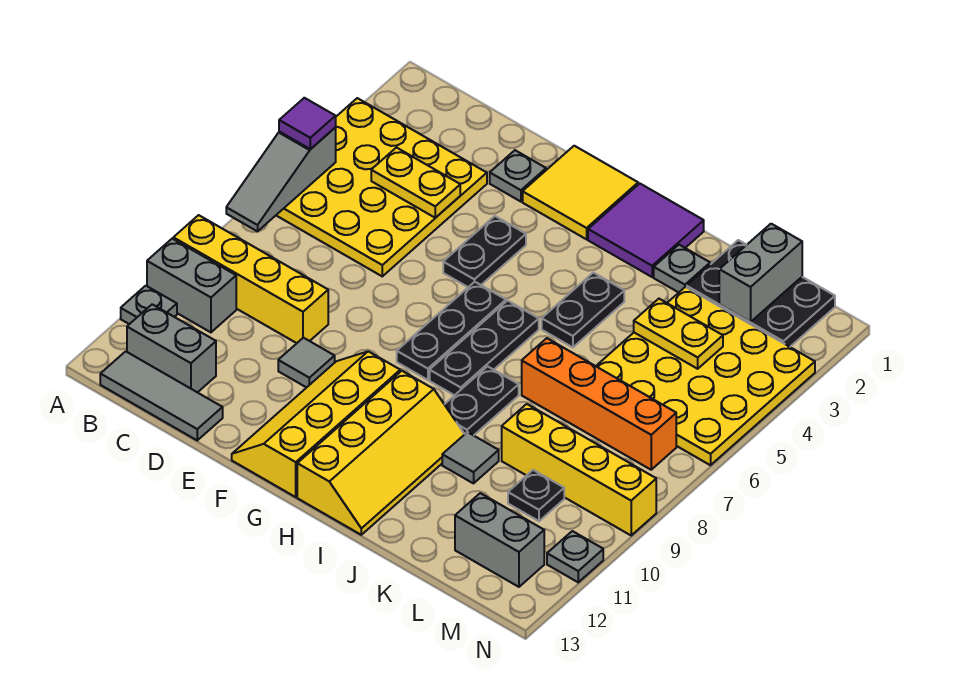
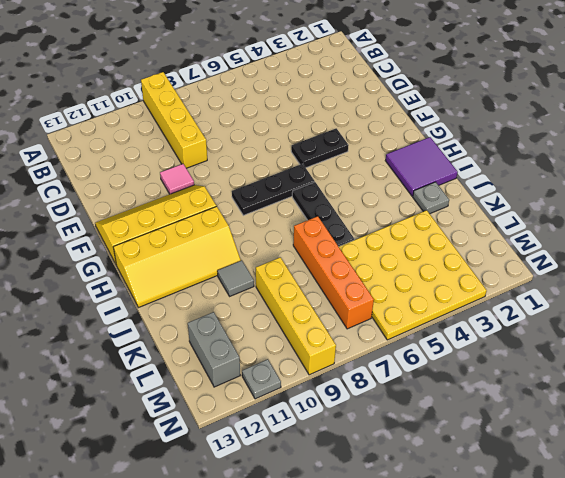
pink 1x1 tile [160,164,194,194] -> grey 1x1 tile [278,338,335,388]
black 1x3 plate [292,182,354,246] -> black 1x3 plate turned to [430,301,539,395]
none -> yellow 4x4 plate [276,98,487,276]
none -> grey 1x2 brick [147,239,236,332]
none -> grey 1x1 plate [121,286,177,324]
none -> grey 1x2 brick [127,304,216,393]

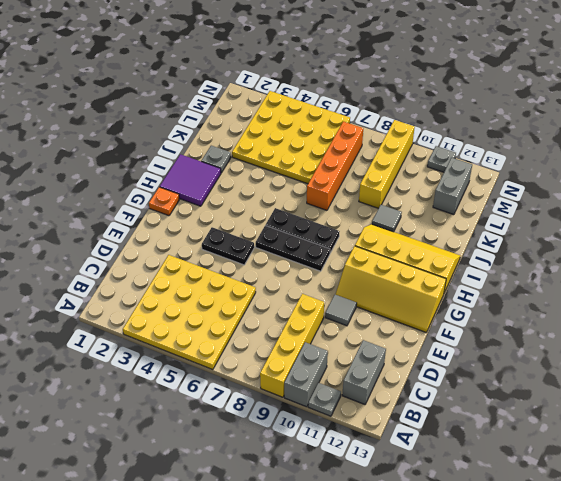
orange 1x1 plate [149,187,179,216] -> yellow 2x2 tile [523,146,638,239]
none -> grey 1x3 tile [100,351,223,440]
none -> grey 1x1 plate [490,150,546,202]
none -> black 1x2 plate [542,273,624,347]
none -> black 1x2 plate [444,366,519,435]

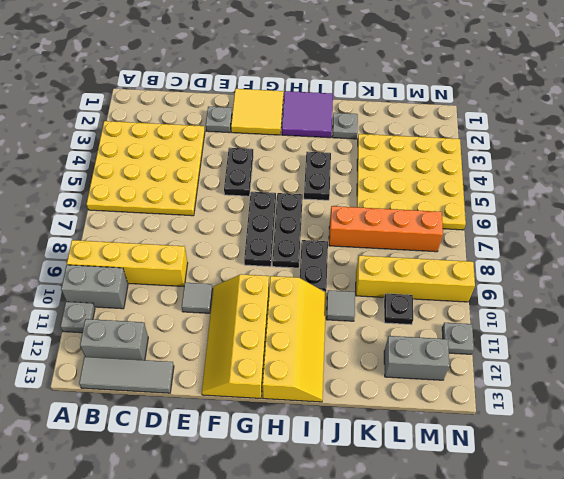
none -> black 2x3 plate [687,240,835,347]
none -> grey 1x3 slope [226,128,336,231]
none -> yellow 1x2 plate [371,148,460,218]
none -> yellow 1x2 plate [634,299,723,369]

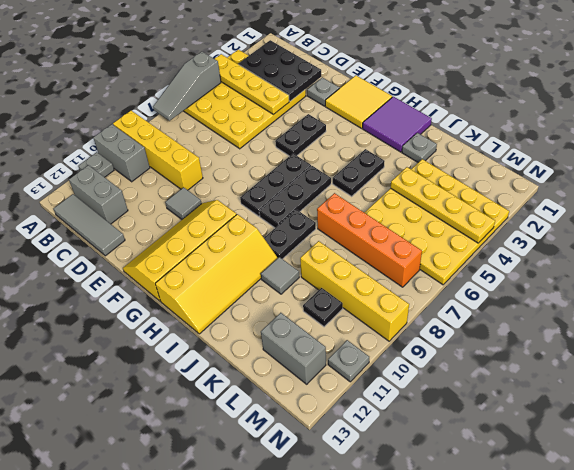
yellow 1x4 plate [215,54,289,115] -> yellow 1x2 plate [371,148,460,218]
black 2x3 plate [239,40,321,101] -> black 2x3 plate moved to [687,240,835,347]
yellow 1x4 plate [391,167,495,243] -> yellow 1x2 plate [634,299,723,369]
none -> grey 1x2 brick [719,224,802,322]
none -> purple 1x1 tile [279,98,336,149]

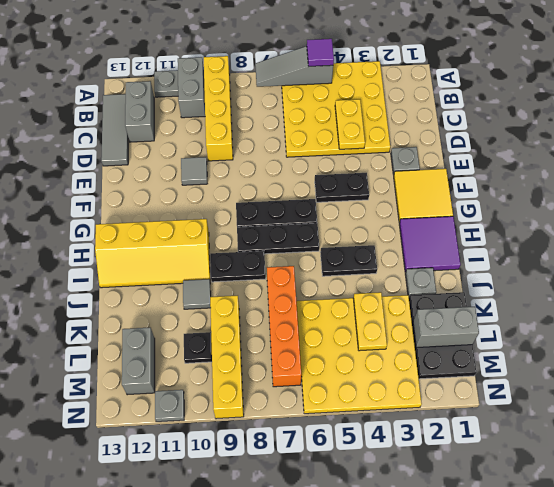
none -> yellow 2x4 slope [232,351,400,497]

